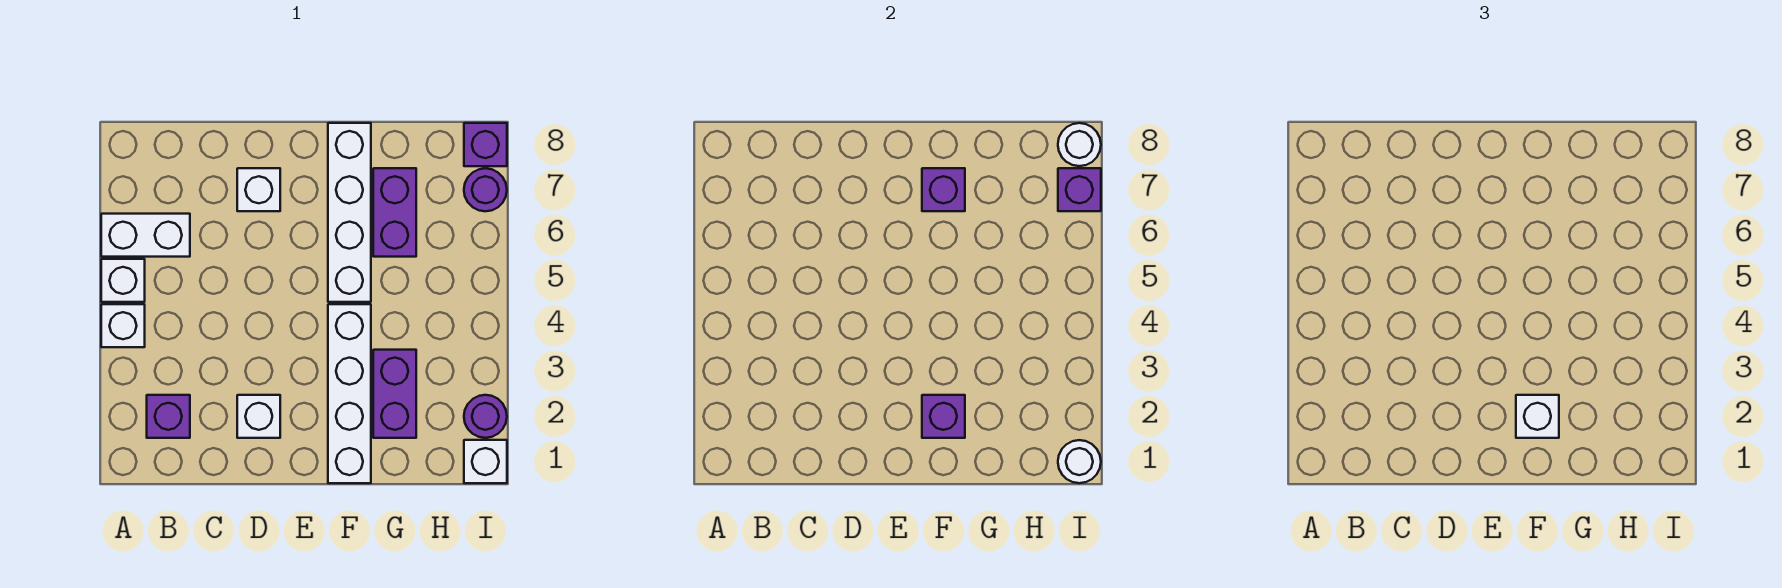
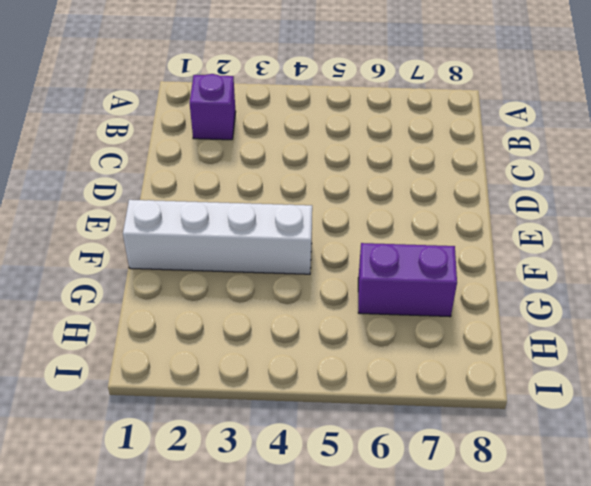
none -> white 1x1 brick [101,304,145,347]
none -> white 1x1 brick [101,259,145,302]
none -> white 1x2 brick [101,214,190,257]

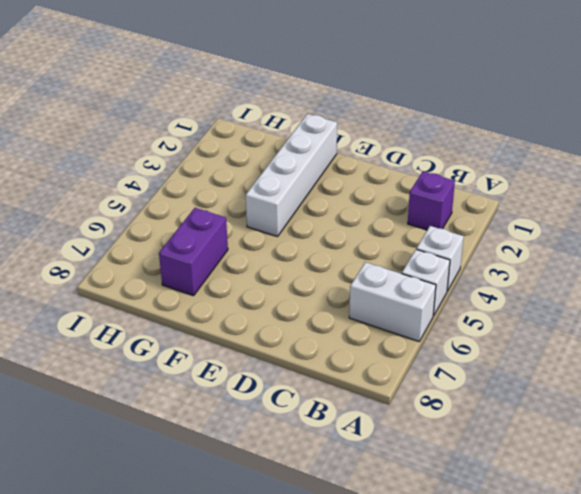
none -> white 1x1 brick [237,395,280,438]
none -> white 1x1 brick [237,168,280,211]
none -> white 1x4 brick [328,123,371,302]

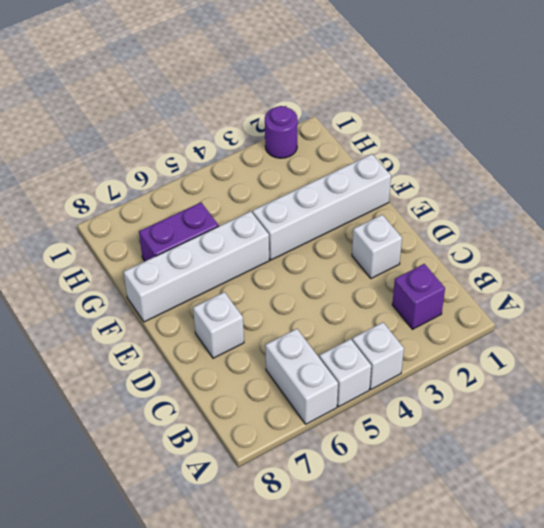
none -> purple 1x2 brick [373,350,416,438]
none -> white 1x1 brick [464,440,507,483]
none -> purple 1x1 round brick [464,168,507,211]

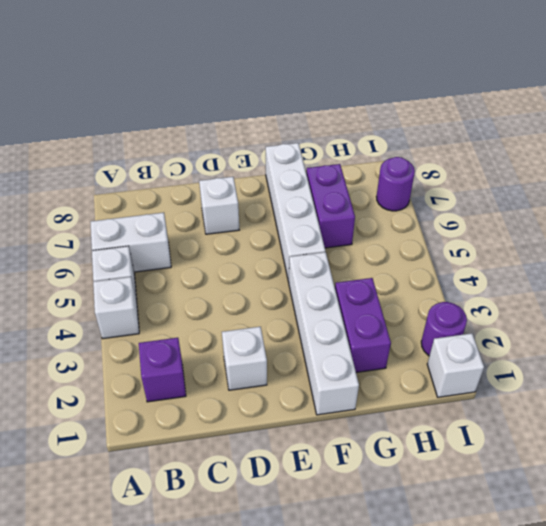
none -> purple 1x1 brick [464,123,507,166]
none -> purple 1x1 brick [922,395,965,438]
none -> purple 1x1 brick [922,168,965,211]

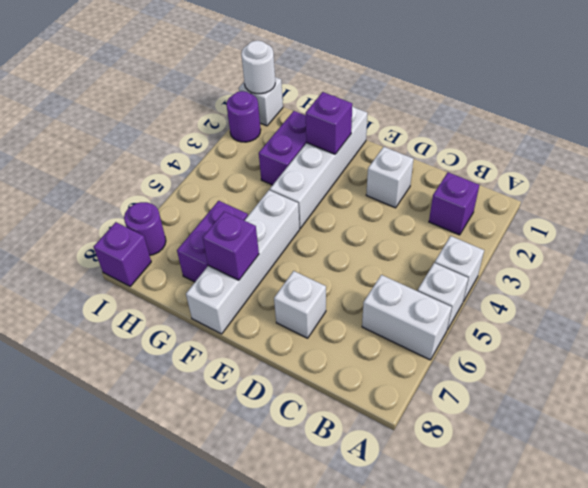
none -> purple 1x1 brick [1058,168,1101,211]
none -> white 1x1 round brick [1058,123,1101,166]
none -> white 1x1 brick [1516,395,1559,438]

